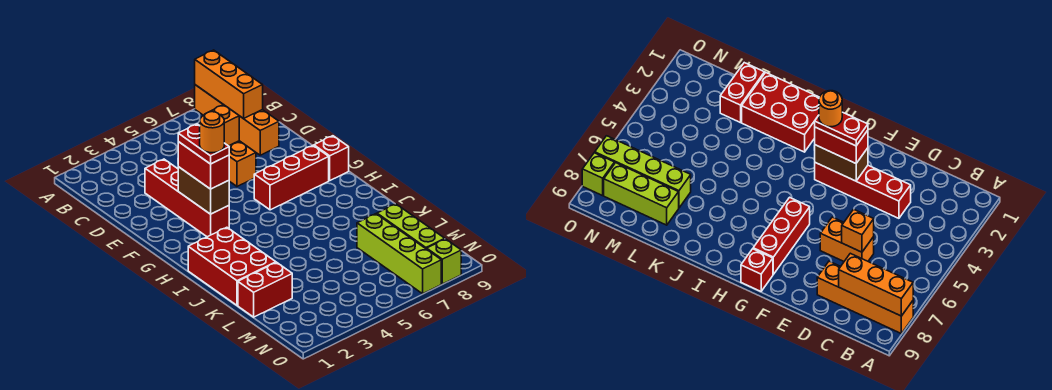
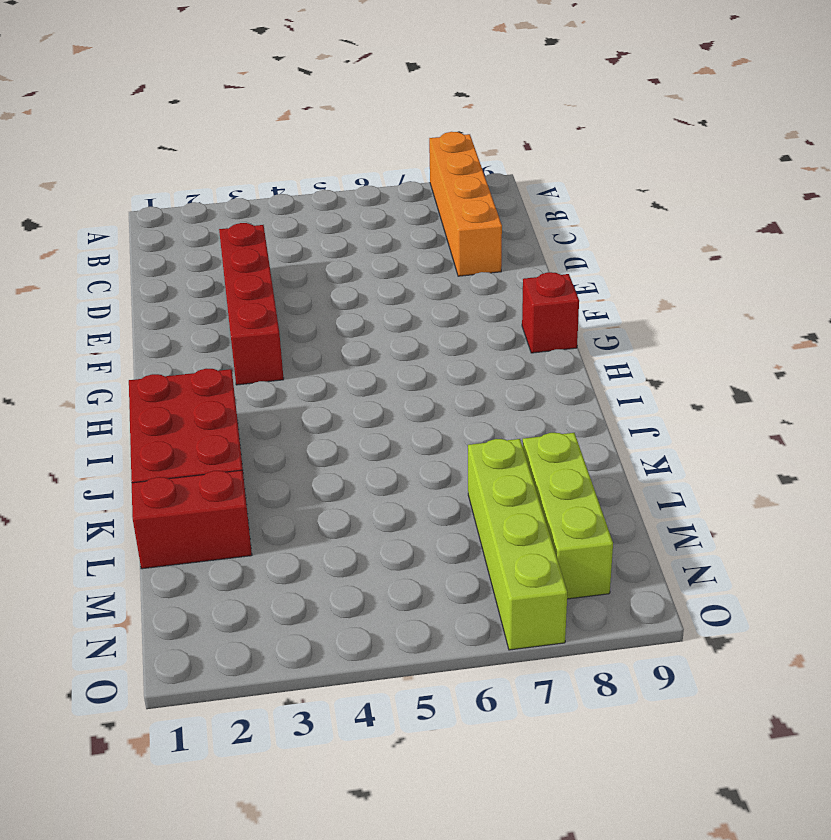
none -> orange 1x2 brick [229,141,256,186]
none -> red 1x3 brick [254,145,329,210]
none -> lime 1x1 brick [427,239,461,284]

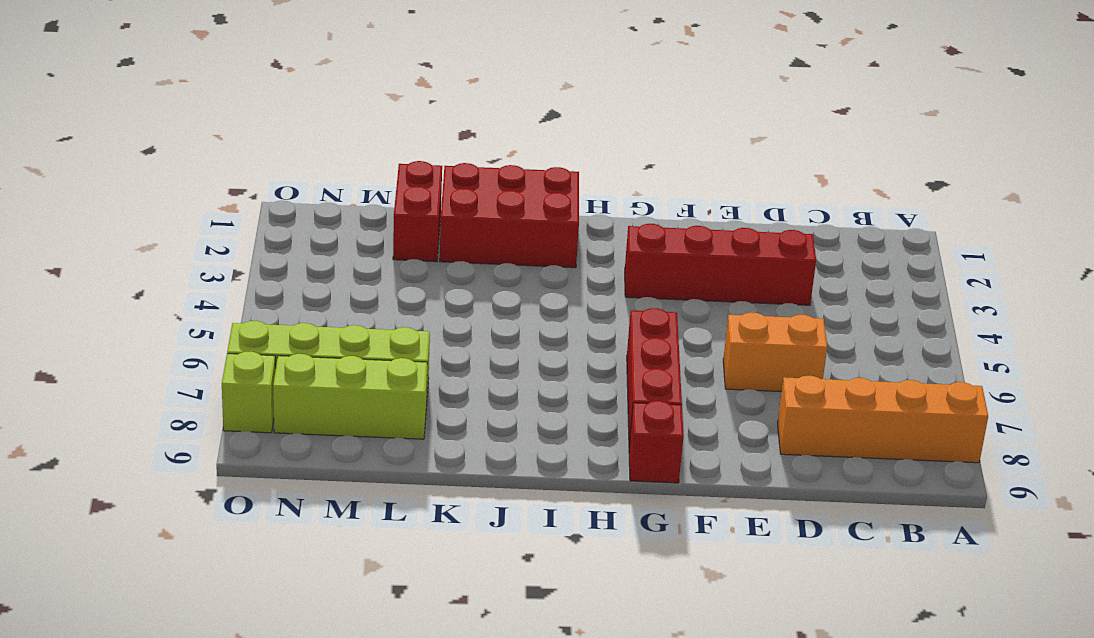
none -> orange 1x3 brick [195,50,263,119]
none -> orange 1x1 brick [210,105,239,146]
none -> brown 1x2 brick [178,167,229,214]

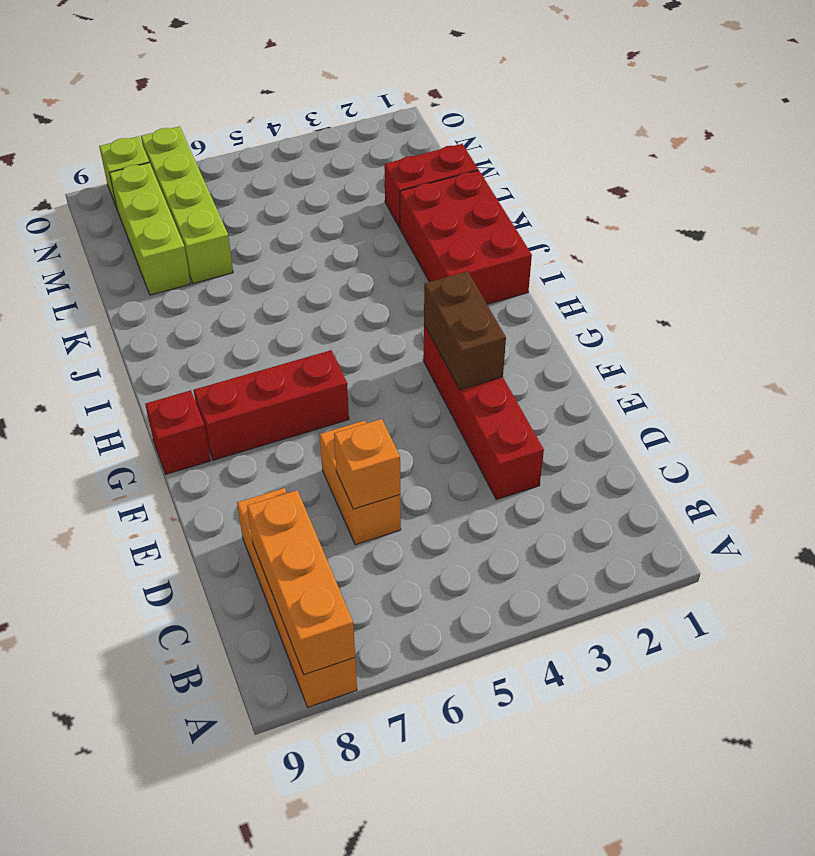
none -> red 1x2 brick [178,142,229,189]
none -> red 1x2 plate [178,124,229,164]
none -> orange 1x1 round brick [200,112,224,153]

